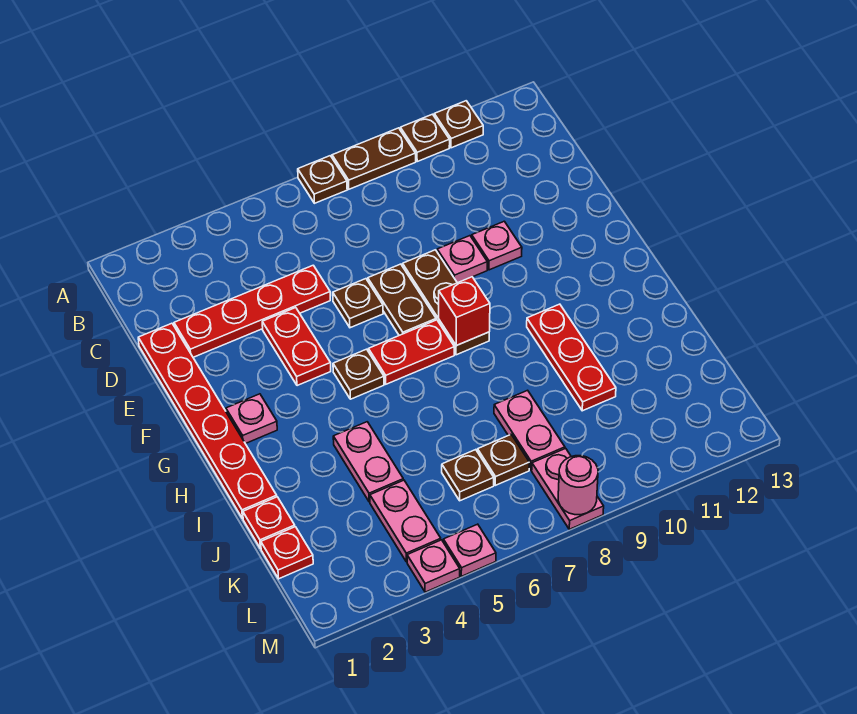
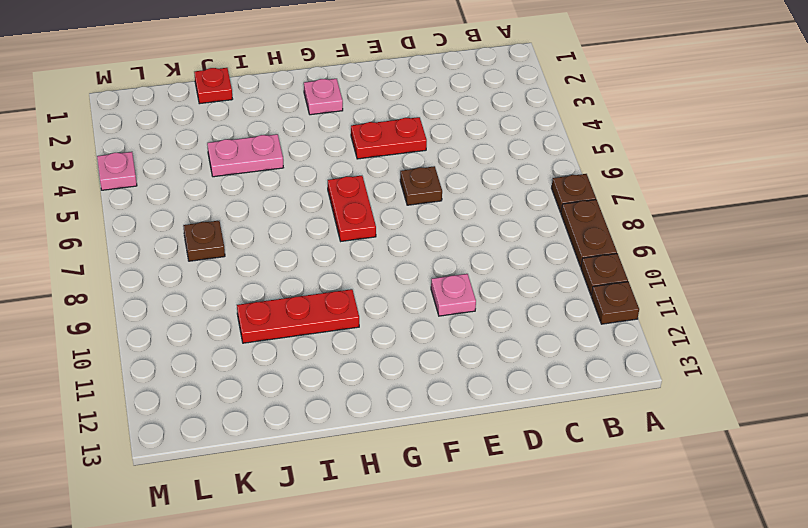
none -> red 1x6 plate [138,323,277,519]
none -> red 1x4 plate [174,265,330,357]
none -> brown 1x2 plate [368,264,436,335]

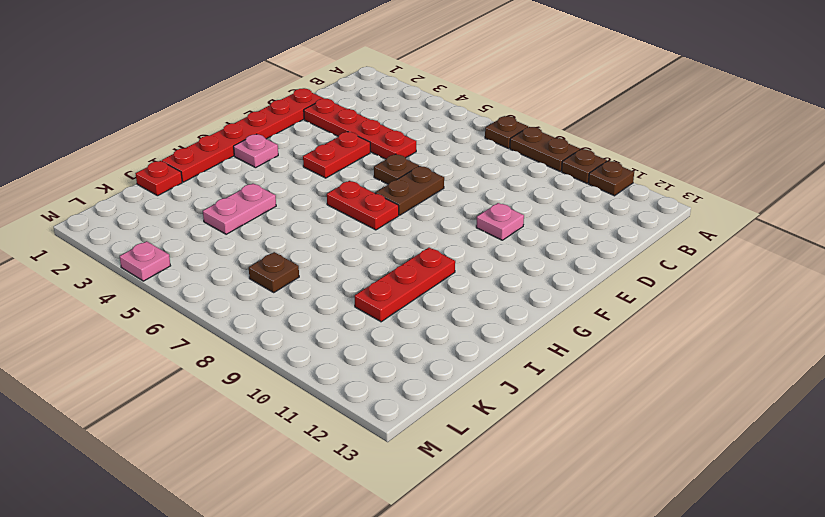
none -> brown 1x3 plate [403,250,489,355]
none -> pink 1x1 plate [437,236,487,283]
none -> brown 1x1 plate [333,349,384,399]

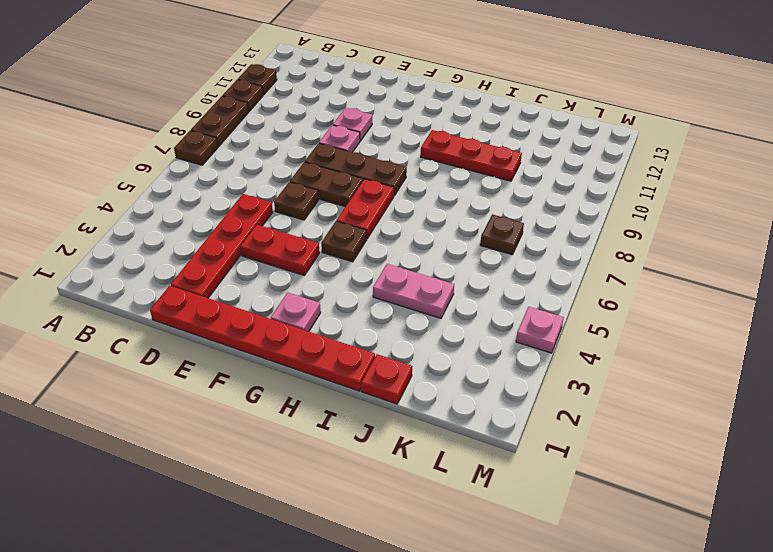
none -> pink 1x2 plate [494,390,565,470]
none -> red 1x1 plate [261,527,313,579]
none -> pink 1x2 plate [370,480,441,562]

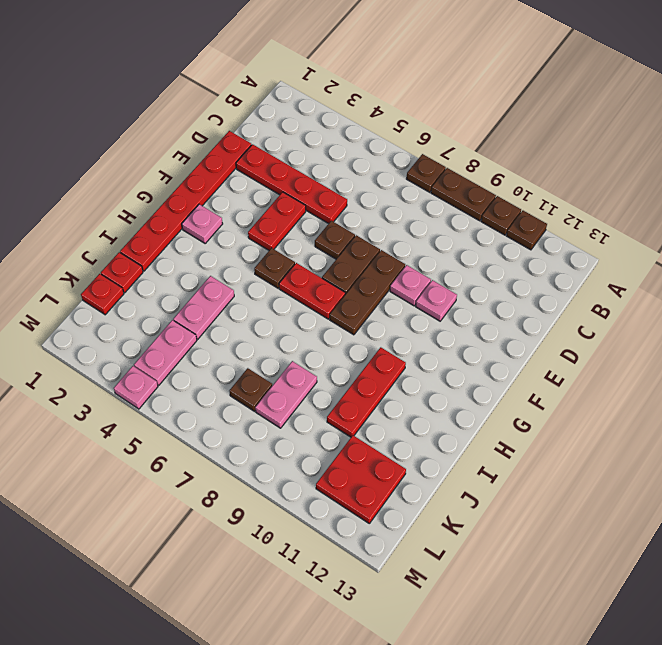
red 2x2 plate [316,435,406,523] -> none
none -> brown 1x1 plate [442,450,494,501]
none -> pink 1x2 plate [532,448,604,529]
none -> pink 1x1 plate [443,524,496,576]

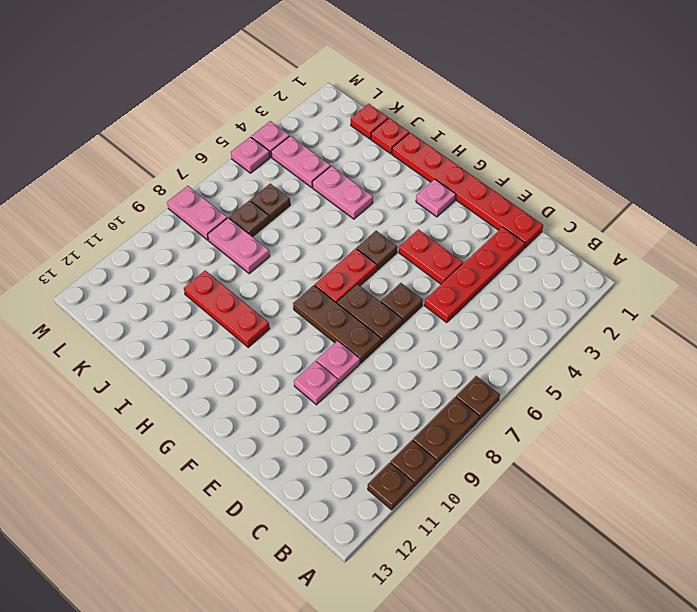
none -> red 1x1 brick [439,277,490,346]
none -> pink 1x1 round brick [558,456,598,515]

